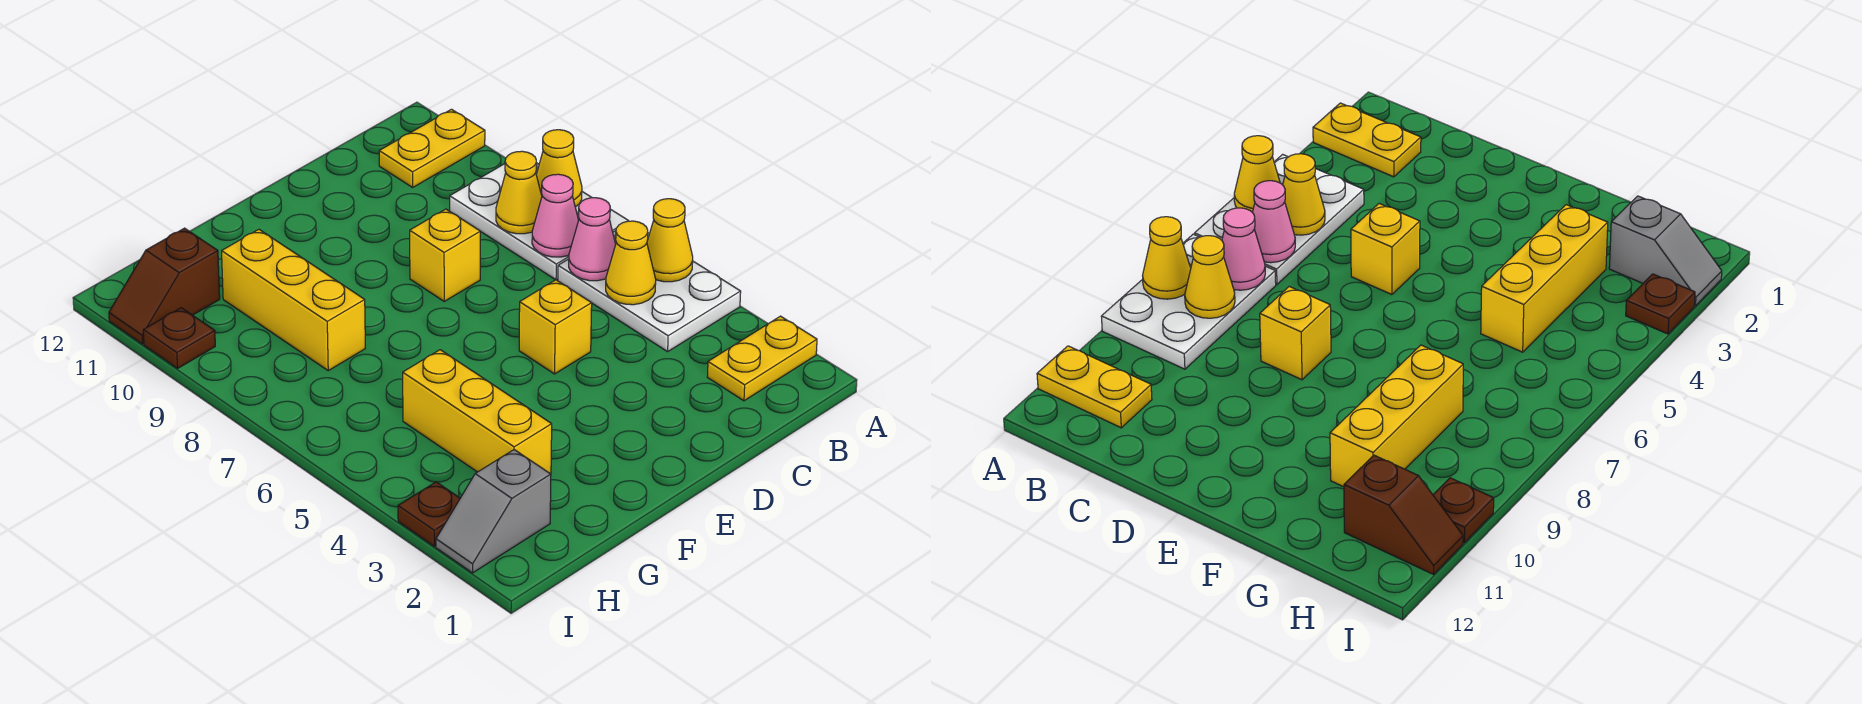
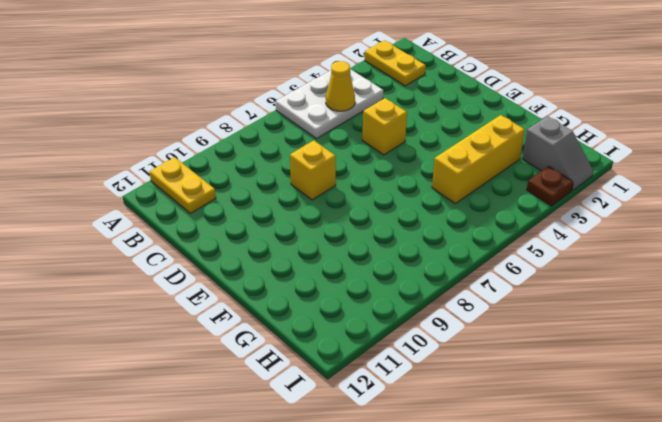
none -> white 2x3 plate [450,163,628,280]
none -> yellow 1x3 brick [222,229,365,371]
none -> brown 1x2 slope [109,228,220,344]

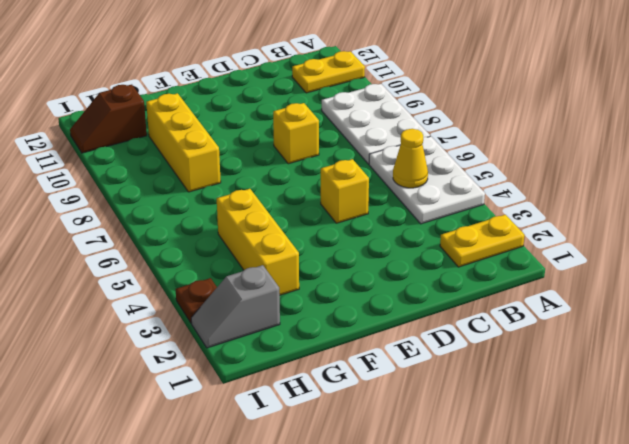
none -> brown 1x1 plate [143,308,215,368]
none -> yellow 1x1 cone [647,199,693,282]
none -> yellow 1x1 cone [536,130,582,207]

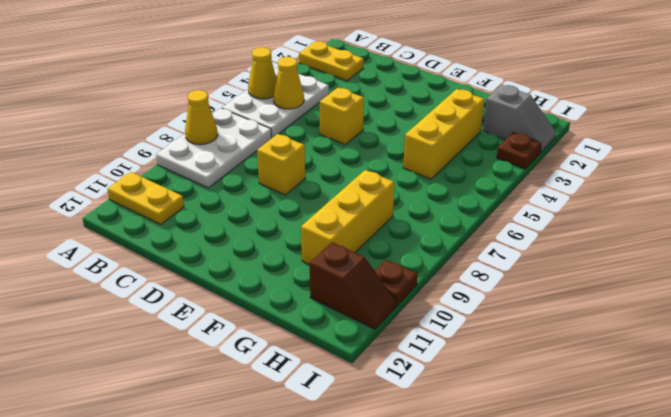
none -> pink 1x1 cone [569,198,616,281]
none -> pink 1x1 cone [532,174,579,257]
none -> yellow 1x1 cone [496,151,542,234]

